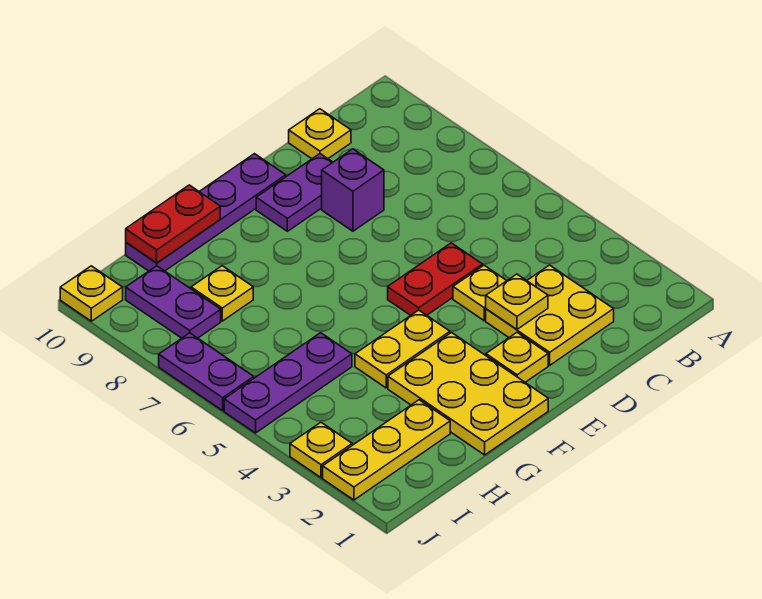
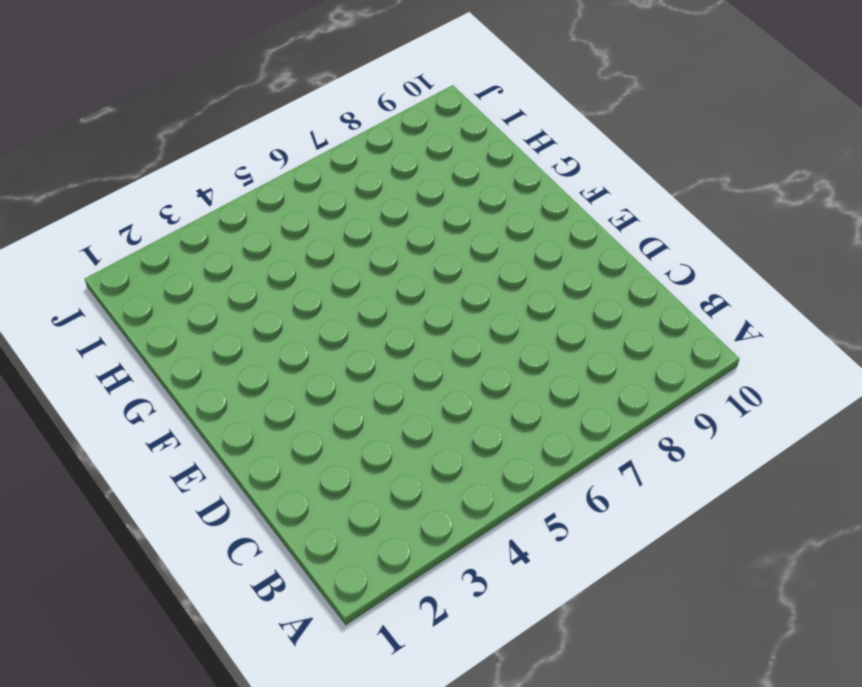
none -> yellow 2x2 plate [486,265,614,365]
none -> yellow 1x1 plate [289,109,351,159]
none -> yellow 1x1 plate [453,265,507,321]

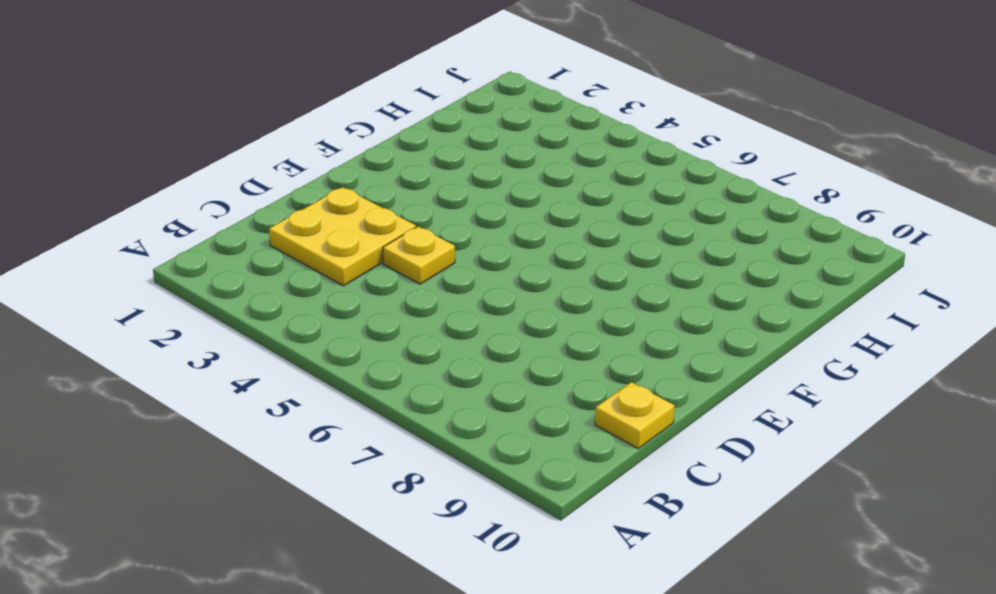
none -> red 1x2 plate [388,243,482,315]
none -> purple 1x1 brick [322,149,384,231]
none -> purple 1x2 plate [256,154,333,231]

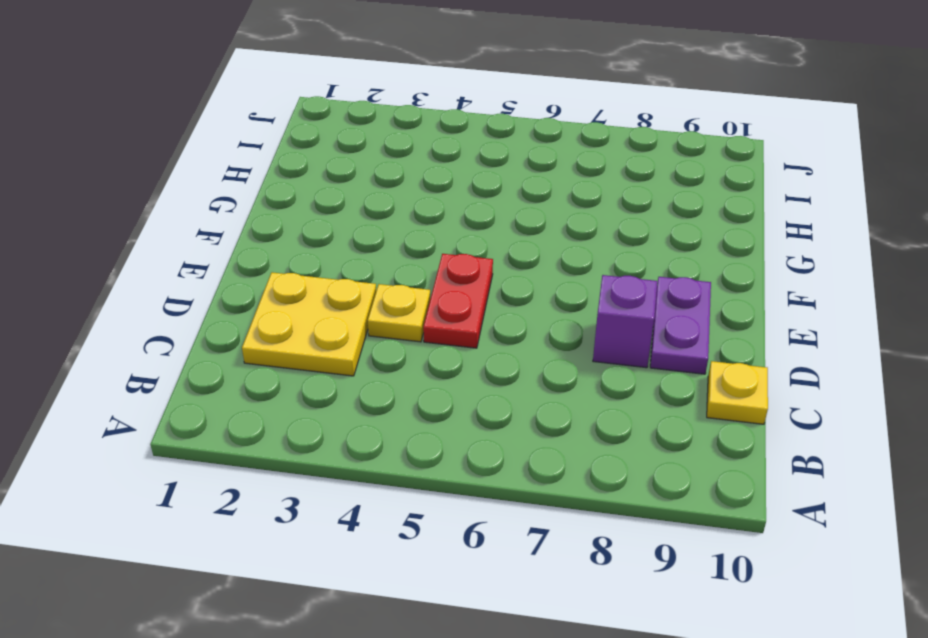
none -> yellow 1x1 plate [486,333,548,382]
none -> purple 1x4 plate [126,154,286,271]
none -> yellow 2x3 plate [388,333,548,455]

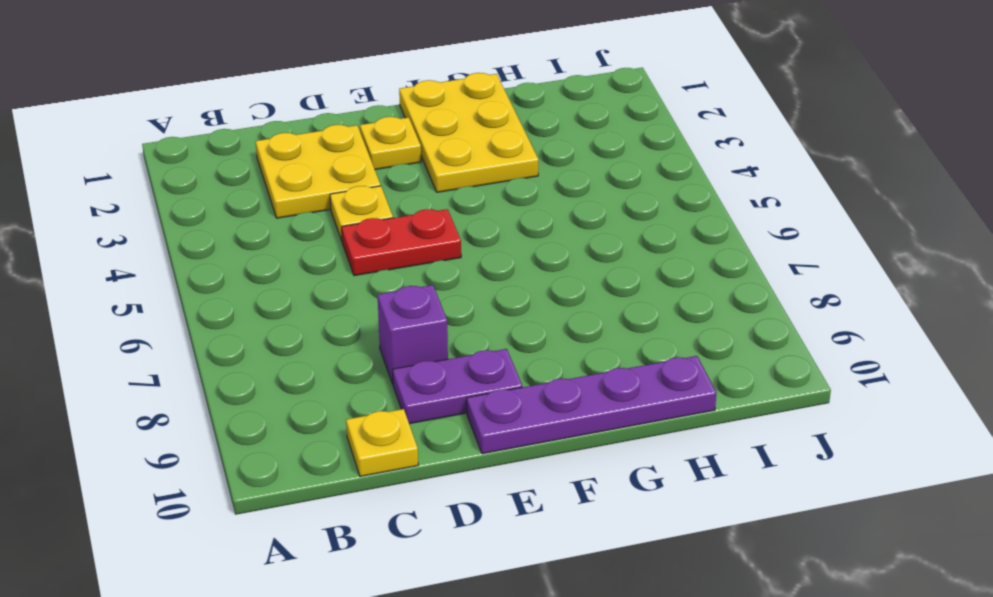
none -> yellow 1x2 plate [355,310,450,388]
none -> yellow 1x3 plate [323,400,450,500]
none -> purple 1x3 plate [224,333,352,433]

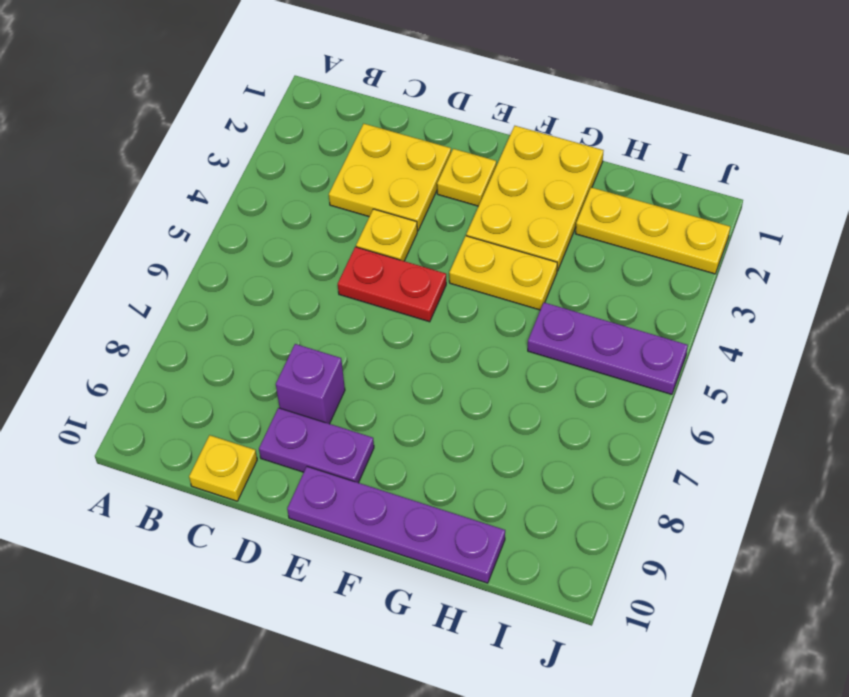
none -> yellow 1x1 plate [191,266,253,321]
none -> purple 1x2 plate [126,266,221,338]
none -> yellow 1x1 plate [290,422,352,478]

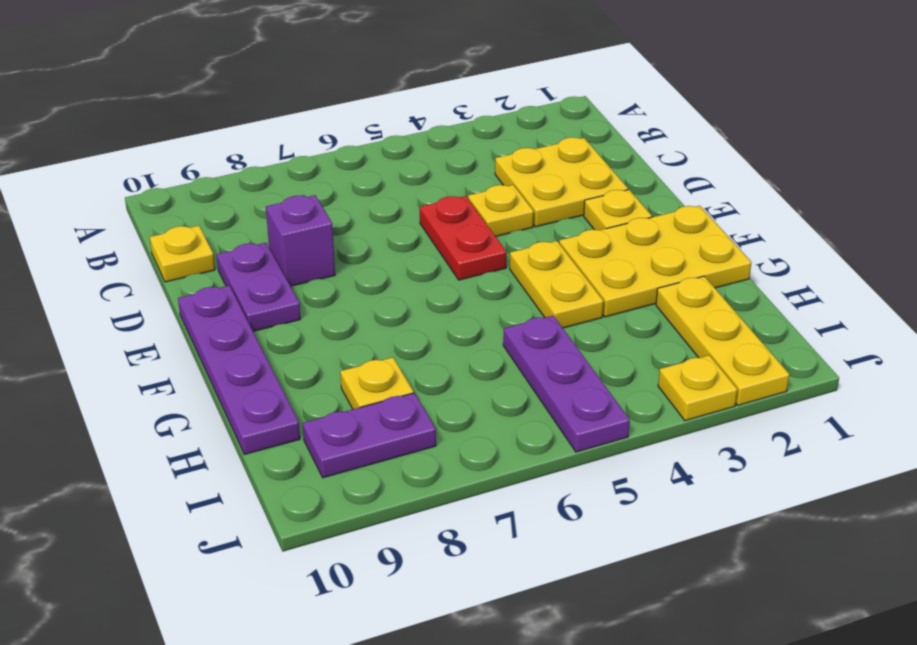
none -> purple 1x2 plate [159,333,254,411]
none -> yellow 1x1 plate [60,266,123,321]
none -> yellow 1x1 plate [486,274,548,329]

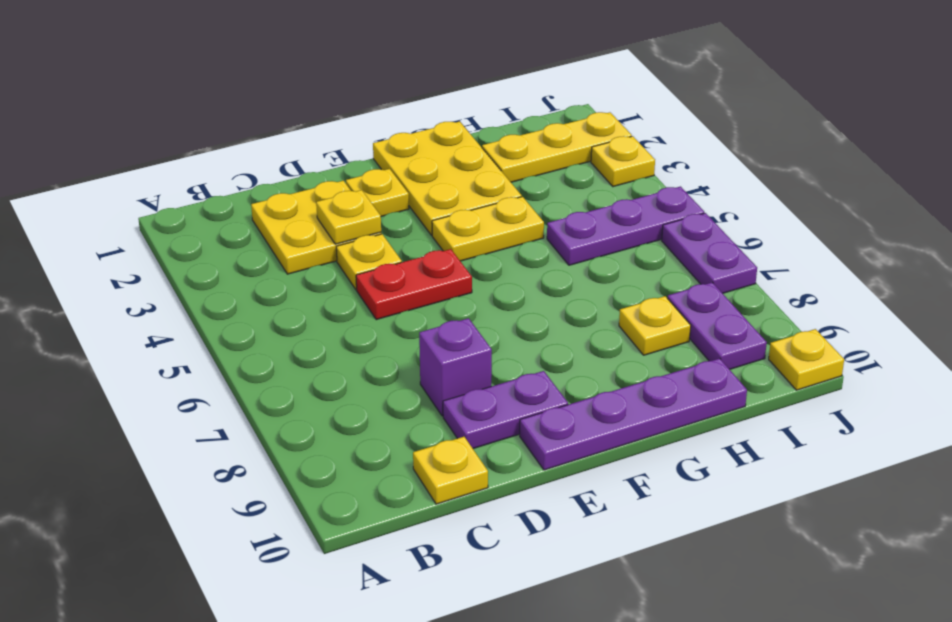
none -> red 1x2 plate [126,185,220,263]

